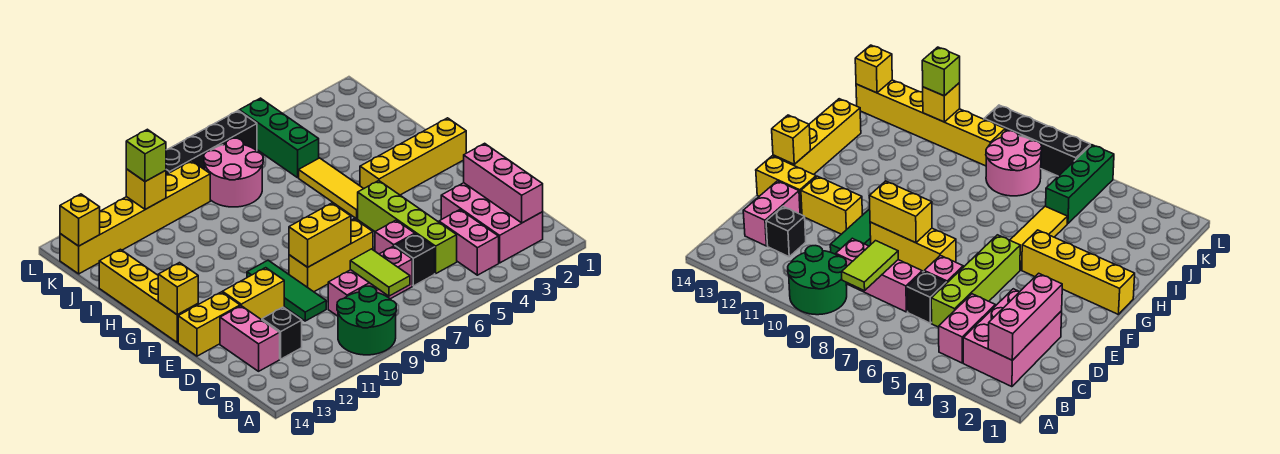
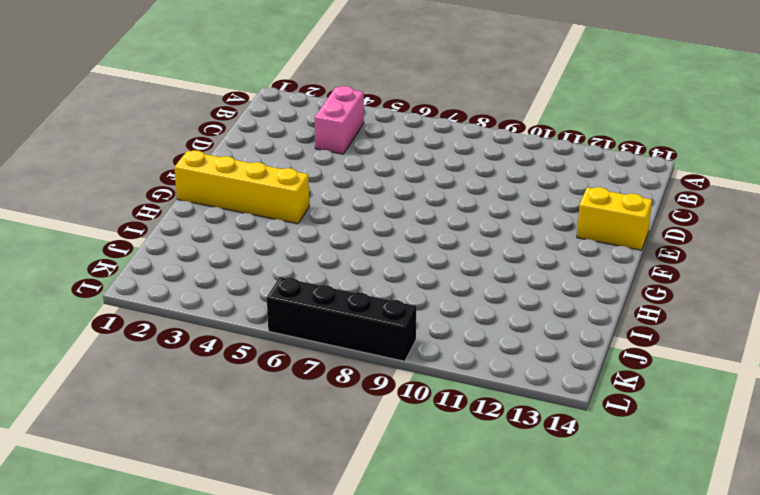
none -> green 2x2 round brick [337,286,396,355]
none -> pink 2x3 brick [441,183,543,263]
none -> lime 1x4 brick [358,181,457,274]

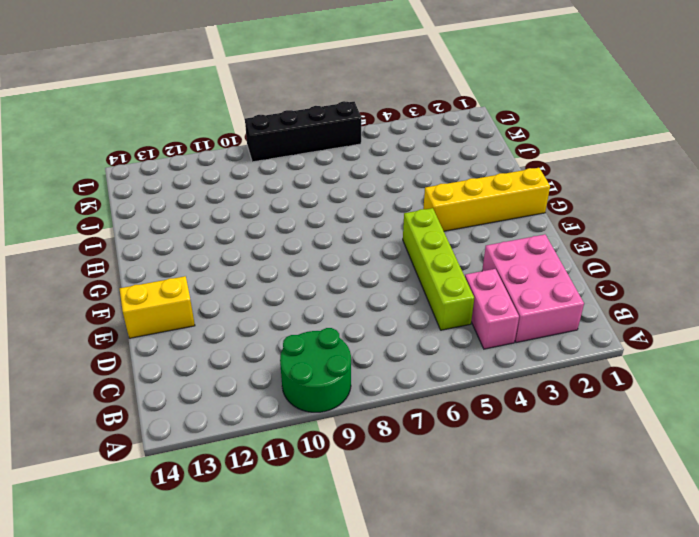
none -> black 1x1 brick [395,234,435,286]
none -> pink 1x3 brick [328,246,412,316]
none -> black 1x1 brick [262,307,302,359]

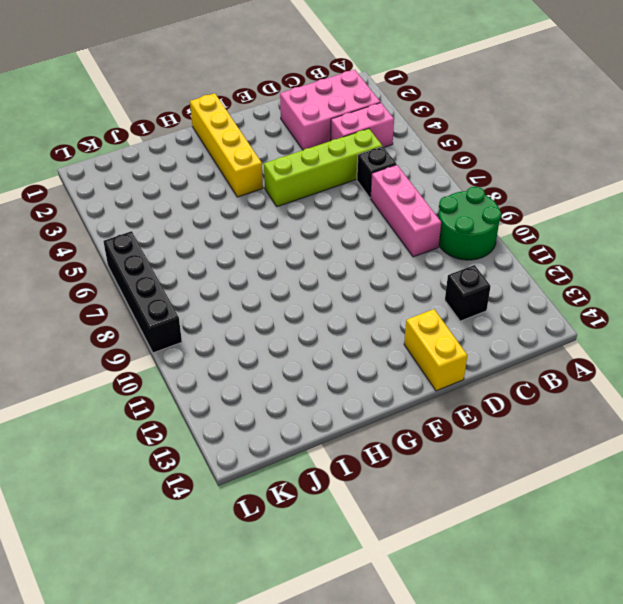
none -> pink 1x2 brick [220,306,280,371]
none -> pink 1x1 brick [375,220,415,254]
none -> green 1x3 tile [247,260,326,321]

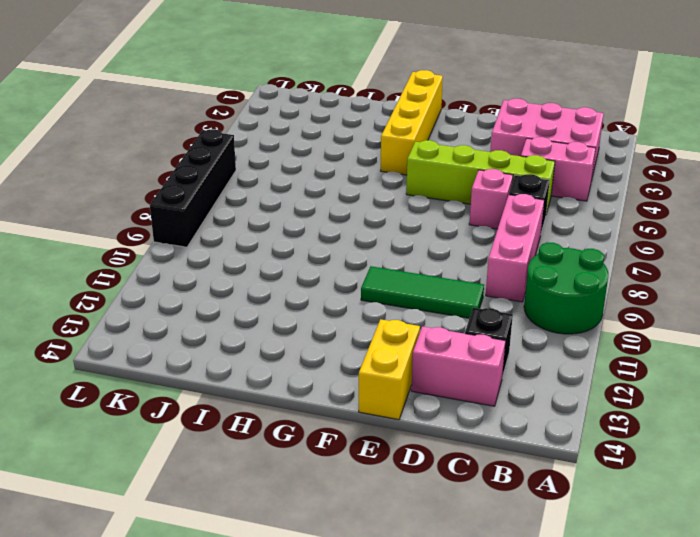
none -> yellow 1x3 brick [289,219,373,292]
none -> yellow 1x2 brick [222,268,284,320]
none -> yellow 1x4 brick [99,249,198,342]

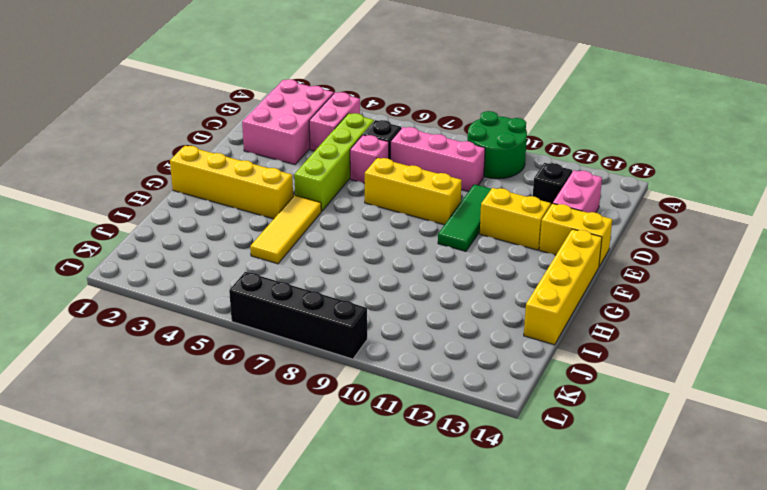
none -> green 1x3 brick [239,98,319,178]
none -> pink 2x2 round brick [204,138,263,207]
none -> yellow 1x6 brick [60,161,210,274]

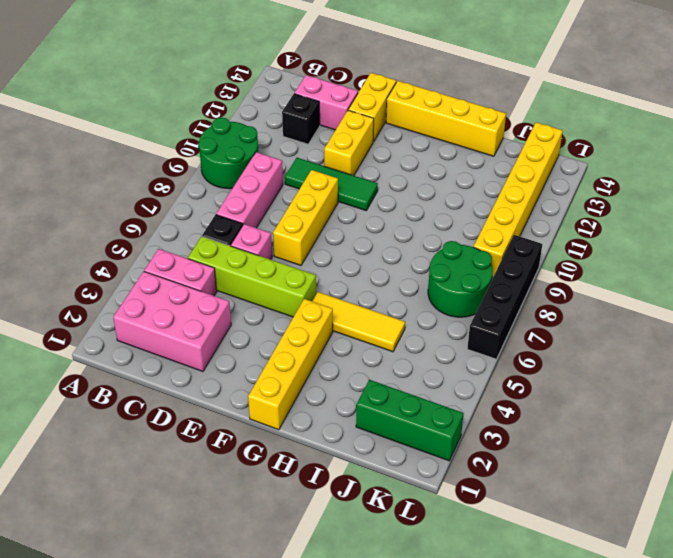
green 1x3 brick [356,380,464,461] -> green 1x3 brick moved to [239,98,319,178]
green 2x2 round brick [428,241,493,317] -> pink 2x2 round brick [204,138,263,207]
none -> pink 1x3 brick [464,143,543,223]
none -> lime 1x2 tile [350,249,410,296]
none -> yellow 1x2 brick [289,203,351,267]

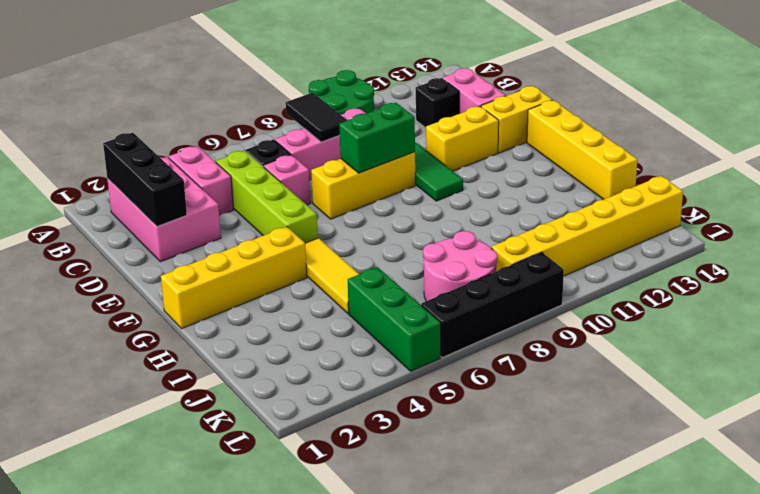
black 1x3 brick [103,133,187,227] -> pink 1x3 brick [464,143,543,223]
black 1x2 tile [286,93,347,142] -> lime 1x2 tile [350,249,410,296]
green 1x2 brick [339,103,415,173] -> yellow 1x2 brick [289,203,351,267]
none -> yellow 1x1 brick [158,263,198,315]
none -> yellow 1x1 brick [126,169,166,209]
none -> yellow 1x1 brick [60,194,100,246]

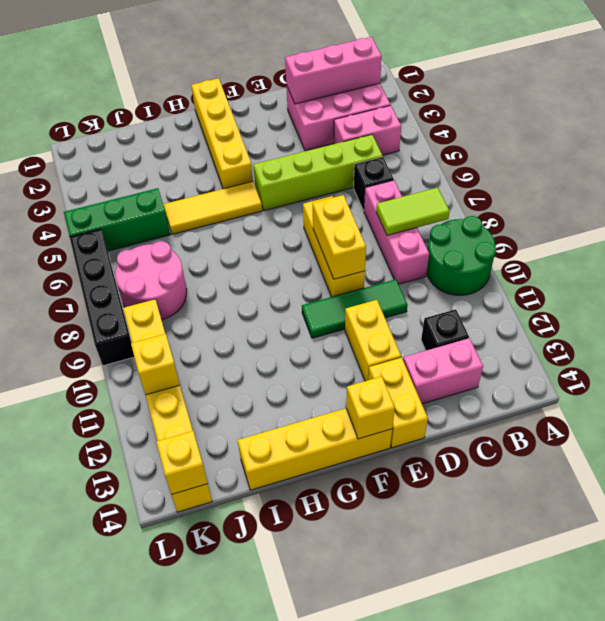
none -> pink 1x1 brick [375,220,415,254]
none -> lime 1x1 brick [126,129,166,182]

